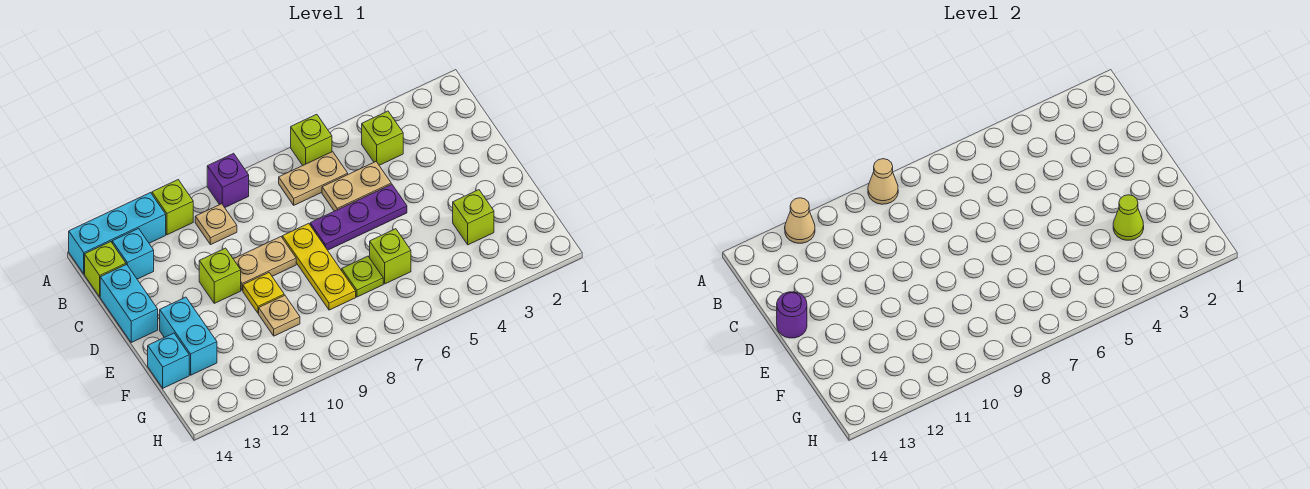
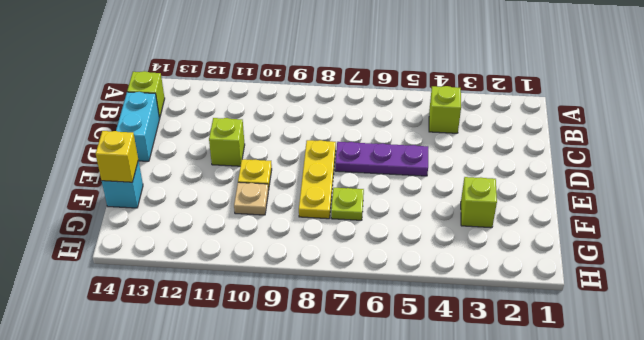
yellow 1x1 brick [96,131,138,182] -> none
none -> lime 1x1 brick [291,114,332,165]
none -> purple 1x1 brick [207,153,249,208]
none -> lime 1x1 brick [152,180,193,235]

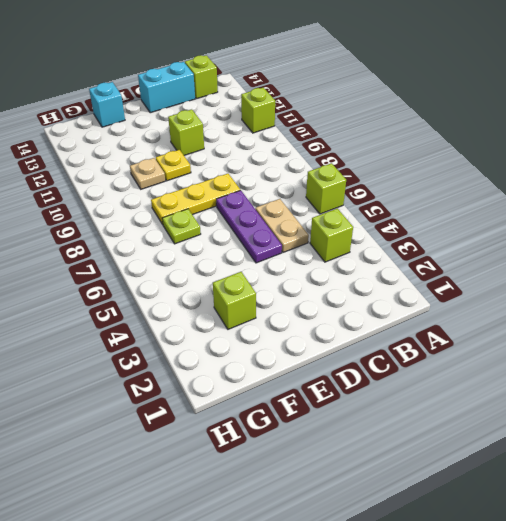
none -> purple 1x1 brick [207,153,249,208]
none -> cyan 1x3 brick [69,193,166,274]
none -> tan 1x2 plate [279,152,348,205]

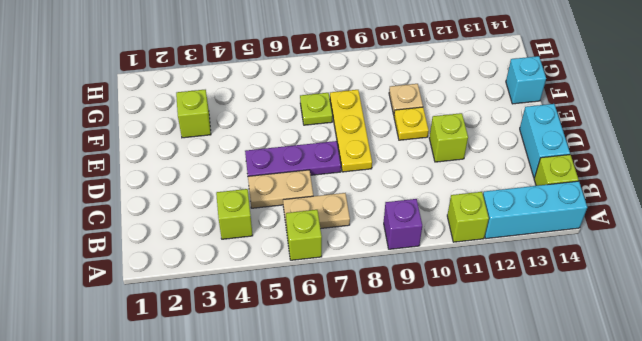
none -> tan 1x1 plate [195,204,237,245]
none -> cyan 1x1 brick [112,229,154,279]
none -> tan 1x2 plate [234,237,296,290]

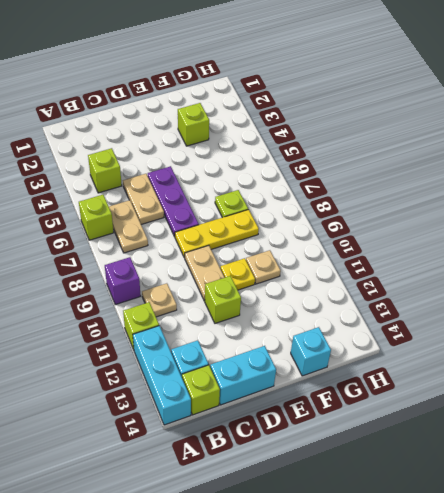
none -> cyan 1x2 brick [160,297,217,375]
none -> lime 1x1 brick [370,229,411,284]
none -> tan 1x1 cone [868,159,898,204]

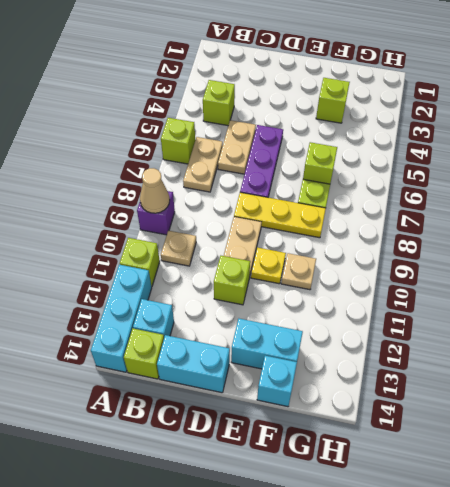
none -> tan 1x1 cone [785,198,815,243]
none -> purple 1x1 round brick [777,292,807,338]
none -> lime 1x1 cone [1113,195,1144,240]

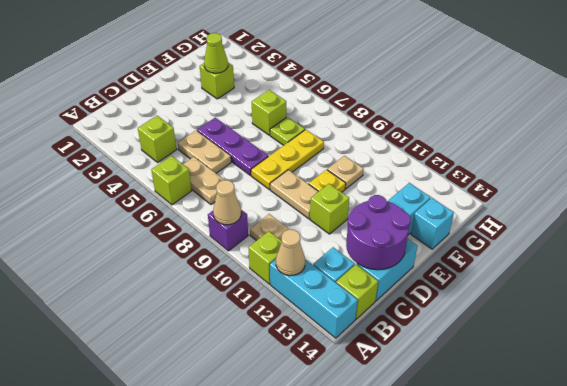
purple 2x2 round brick [346,195,411,270] -> purple 1x1 round brick [777,292,807,338]

